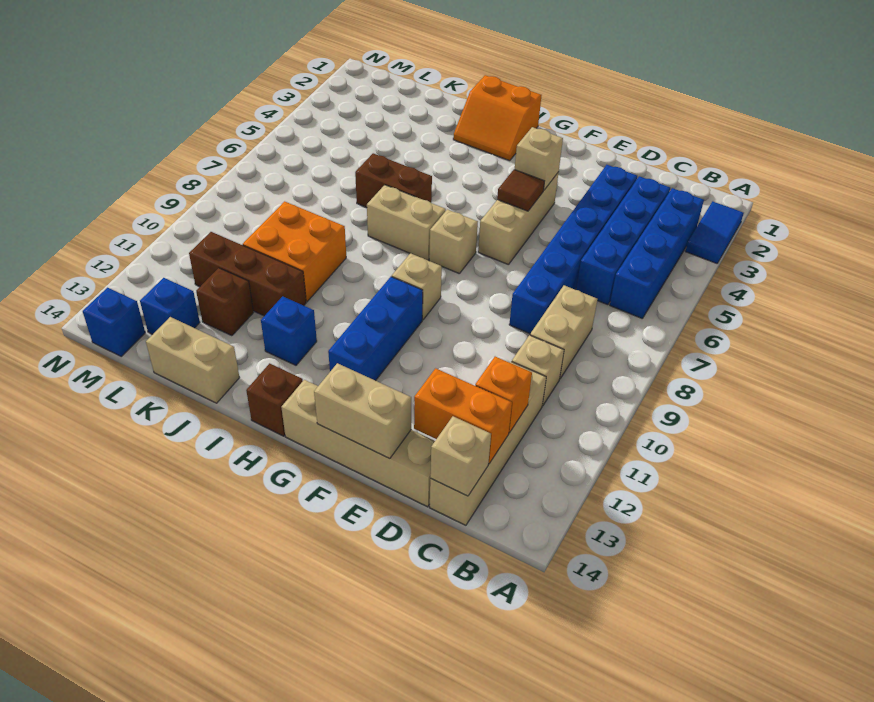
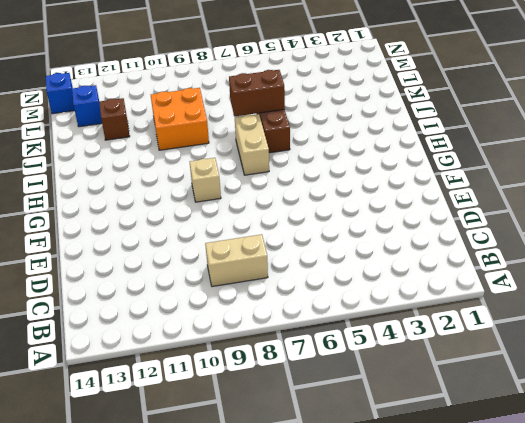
brown 1x2 brick [229,70,285,116] -> none
none -> blue 1x2 tile [685,201,744,263]
none -> blue 1x4 brick [610,188,704,319]
none -> blue 1x4 brick [576,176,670,305]

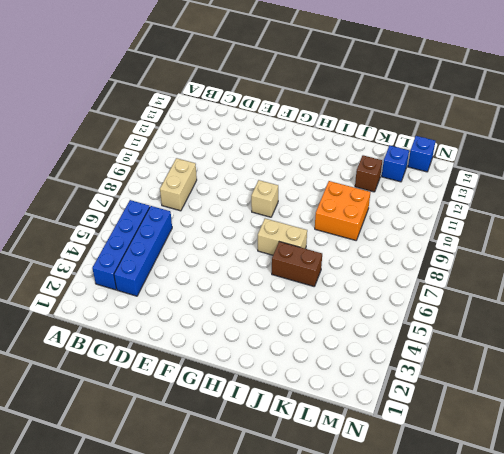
none -> blue 1x2 tile [685,201,744,263]
none -> tan 1x1 brick [512,335,564,406]
none -> tan 1x4 brick [430,362,546,525]

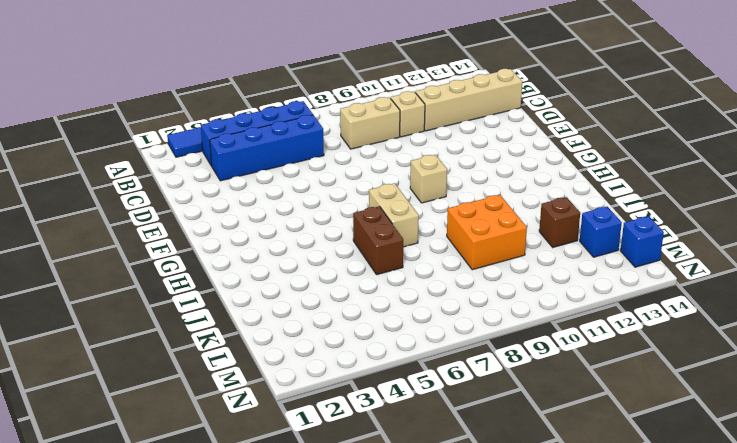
none -> blue 1x6 brick [509,165,637,334]
none -> tan 1x4 brick [281,380,435,507]
none -> tan 1x3 brick [478,172,559,265]

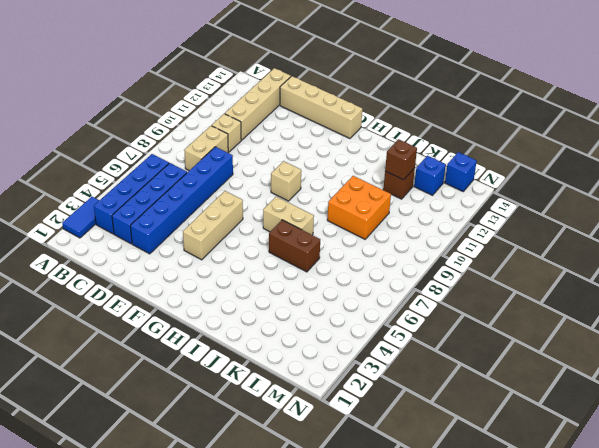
brown 1x1 brick [385,139,417,180] -> brown 1x1 brick moved to [246,363,303,436]
none -> tan 1x1 brick [429,209,478,274]
none -> blue 1x3 brick [328,277,423,381]
none -> orange 2x2 slope [453,75,542,161]

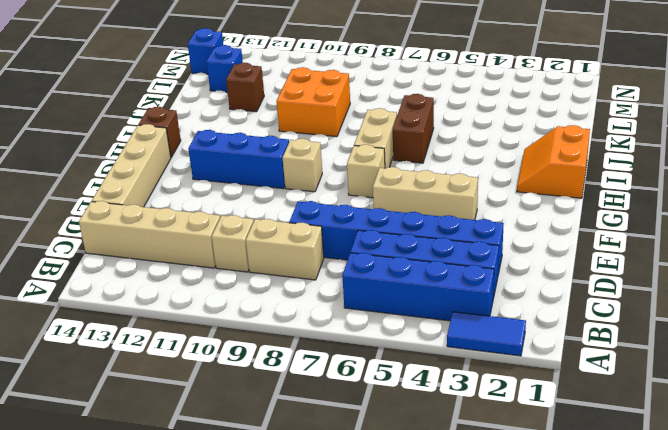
none -> blue 1x1 brick [261,296,317,365]
none -> brown 1x3 brick [189,232,306,316]
none -> tan 1x2 brick [146,317,240,403]

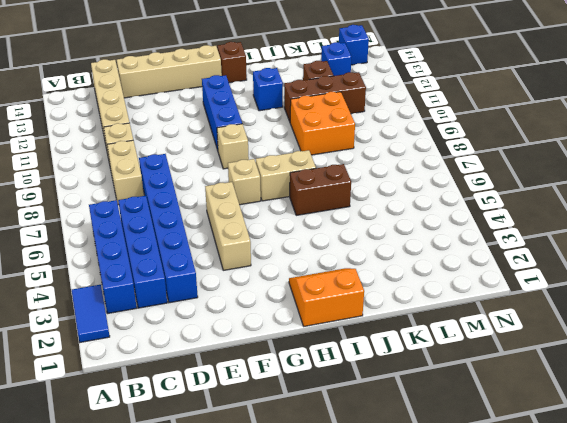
none -> tan 1x2 brick [146,317,240,403]
none -> orange 1x1 brick [475,357,532,433]
none -> orange 1x2 brick [414,368,512,464]

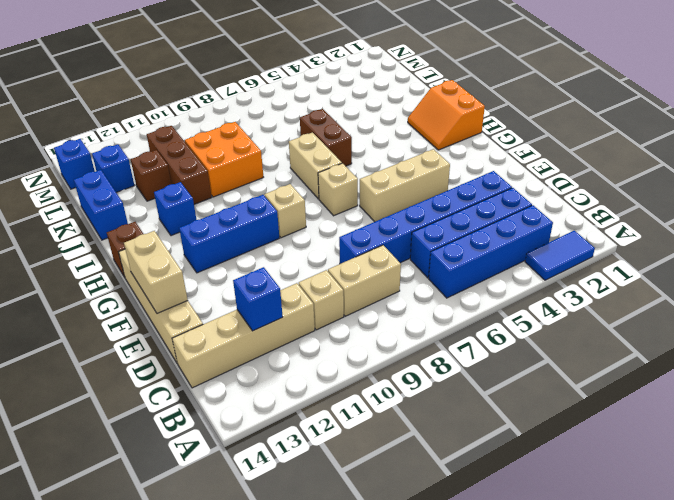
blue 1x1 brick [233,267,283,331] -> orange 1x1 brick [475,357,532,433]
blue 1x2 brick [74,170,128,240] -> tan 1x2 brick [146,317,240,403]
none -> orange 1x2 brick [414,368,512,464]
none -> tan 1x1 brick [430,416,491,496]
none -> tan 1x1 brick [515,127,563,190]

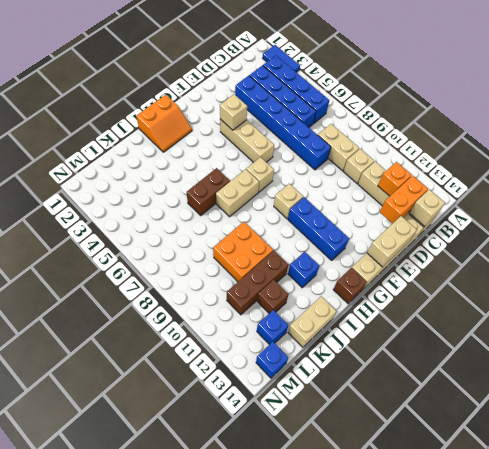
none -> brown 1x1 tile [497,169,544,211]

